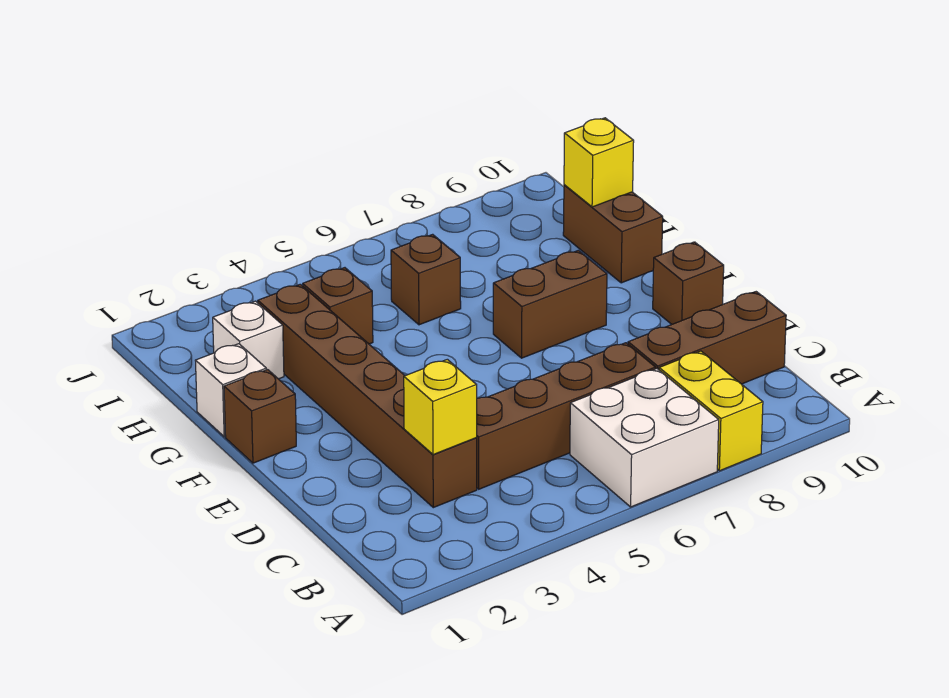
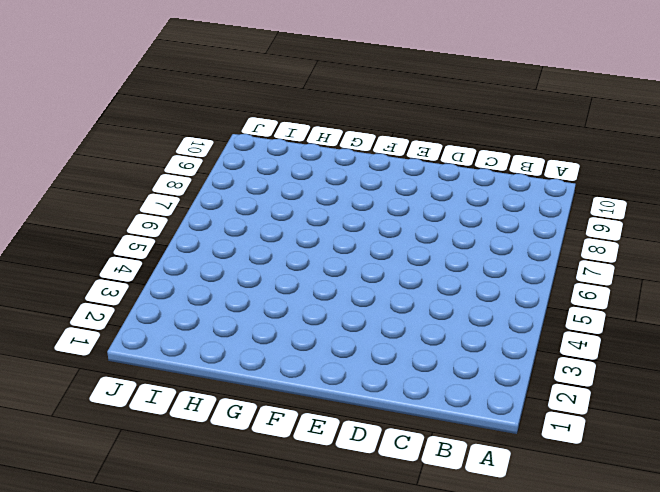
none -> white 2x2 brick [570,369,719,507]
none -> yellow 1x2 brick [659,351,763,471]
none -> brown 1x6 brick [258,284,477,508]

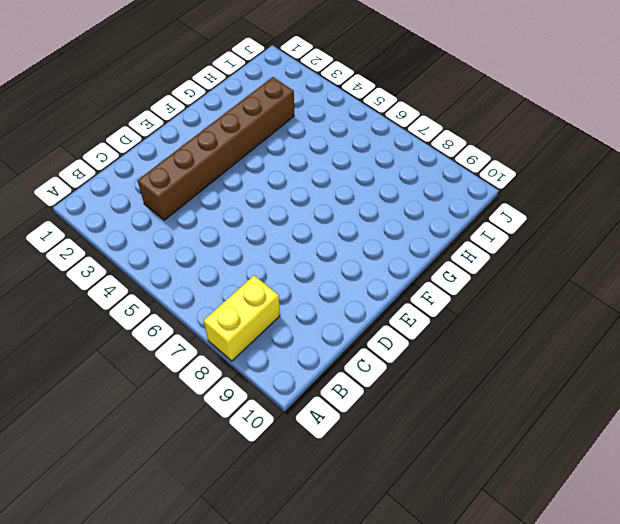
none -> white 2x2 brick [570,369,719,507]
none -> brown 1x4 brick [477,343,656,489]
none -> brown 1x3 brick [628,292,786,384]

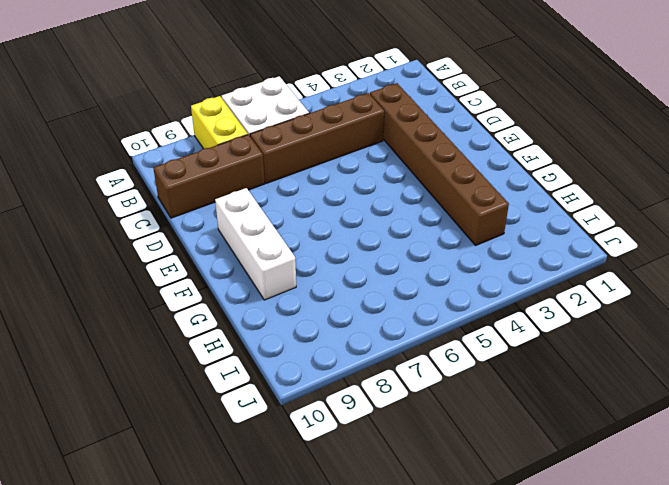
white 1x3 brick [215,188,296,300] -> none
none -> brown 1x1 brick [653,242,724,324]
none -> brown 1x1 brick [224,370,296,463]
none -> brown 1x2 brick [493,250,607,358]

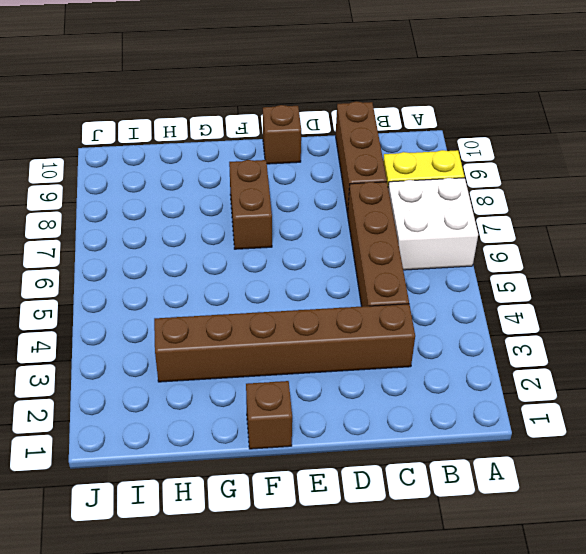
none -> white 1x1 brick [195,344,266,437]
none -> brown 1x2 brick [563,185,663,283]
none -> white 1x1 brick [213,301,284,379]

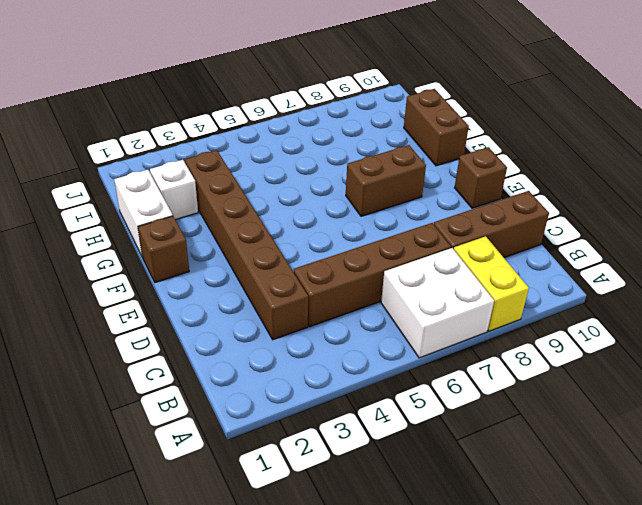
white 1x2 brick [114,170,173,257] -> white 1x1 brick [195,344,266,437]
none -> brown 1x1 brick [303,268,373,344]
none -> brown 1x1 brick [391,234,461,325]
none -> yellow 1x1 brick [404,359,477,455]

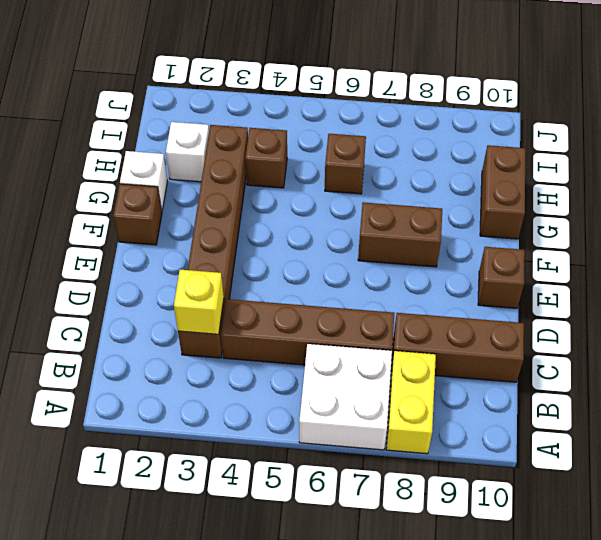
none -> yellow 1x1 brick [564,118,634,207]

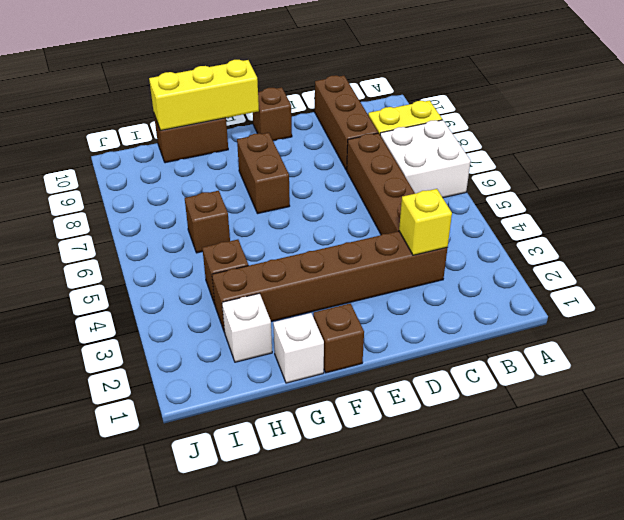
yellow 1x3 brick [149,60,259,131] -> yellow 1x1 brick [564,118,634,207]

